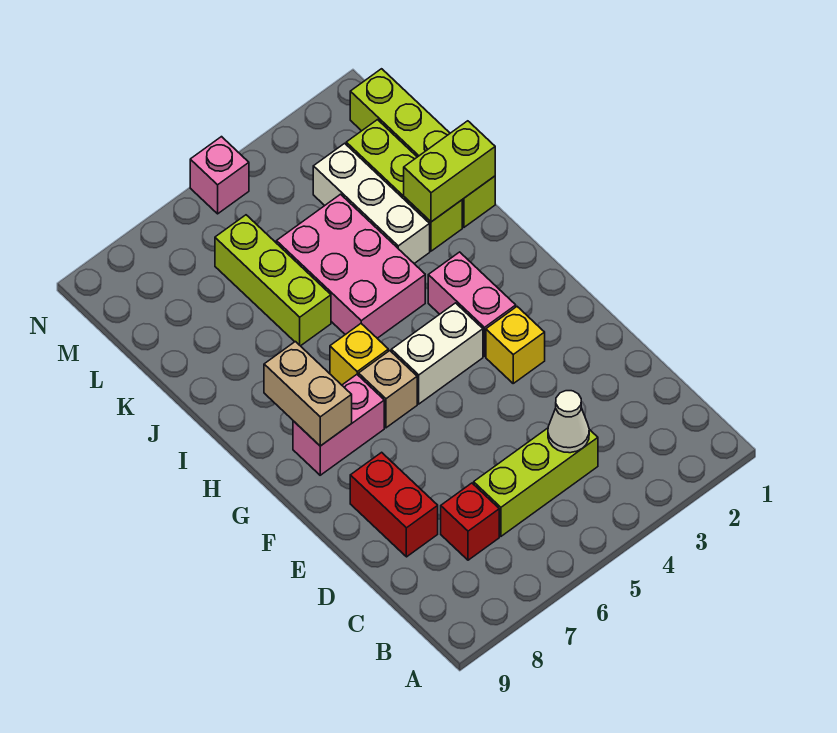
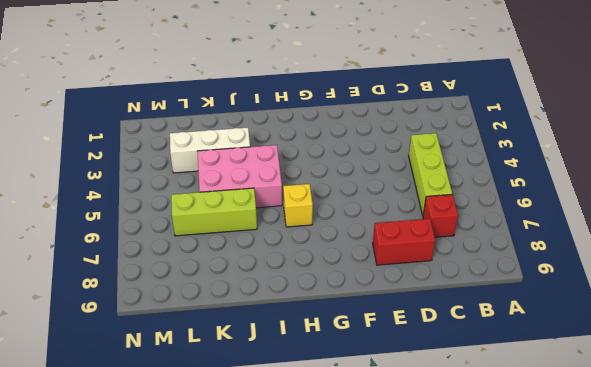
none -> yellow 1x1 brick [486,307,545,383]
none -> pink 1x2 brick [428,252,516,356]
none -> white 1x2 brick [391,303,483,404]

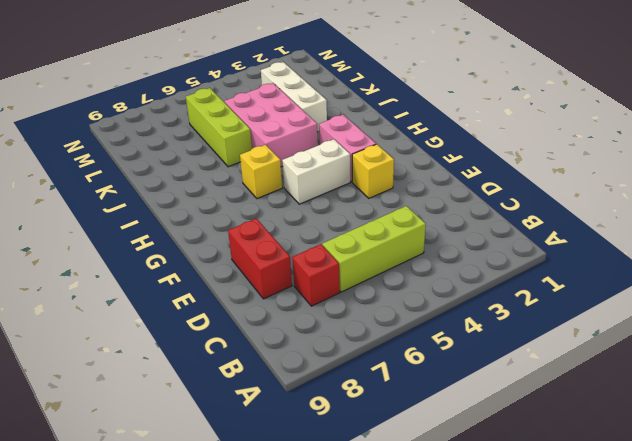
none -> tan 1x1 brick [359,351,417,428]
none -> pink 1x2 brick [293,375,384,475]
none -> lime 1x4 brick [350,69,495,227]

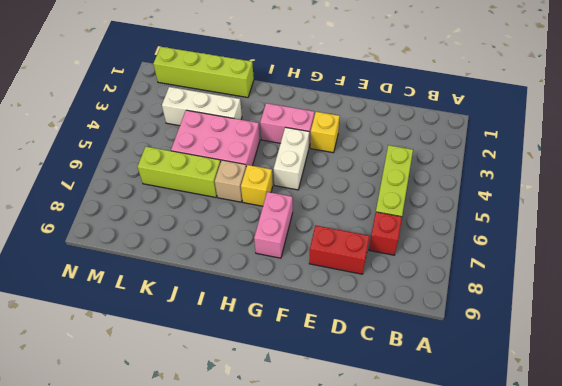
tan 1x1 brick [215,160,246,202] -> tan 1x1 brick moved to [359,351,417,428]
none -> lime 1x3 brick [346,120,462,251]
none -> pink 1x1 brick [190,137,249,214]
none -> white 1x1 cone [548,391,589,453]

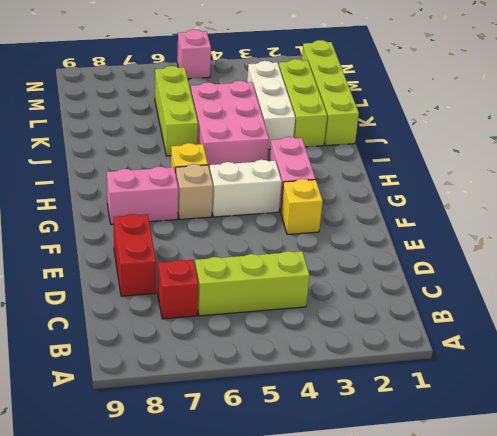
none -> white 1x1 cone [548,391,589,453]
none -> tan 1x2 brick [264,342,352,446]
none -> lime 1x2 brick [404,121,495,222]

